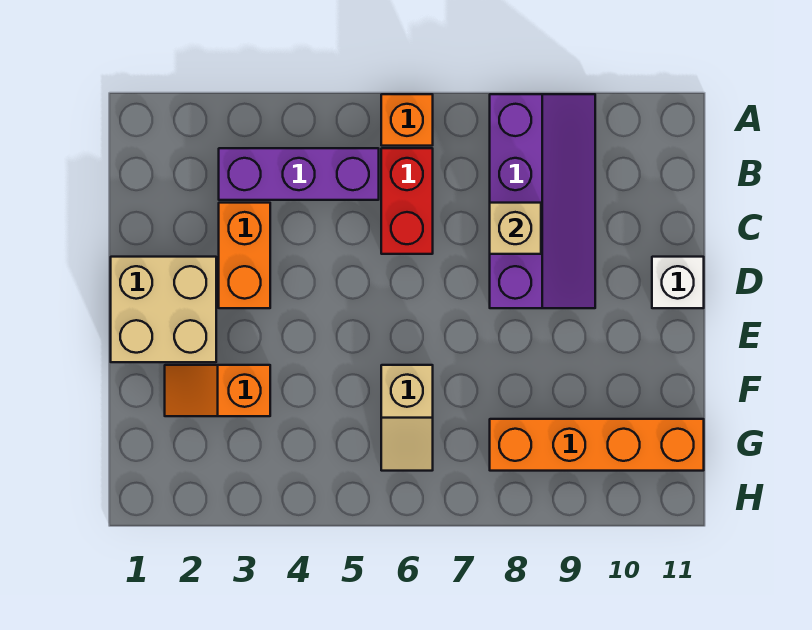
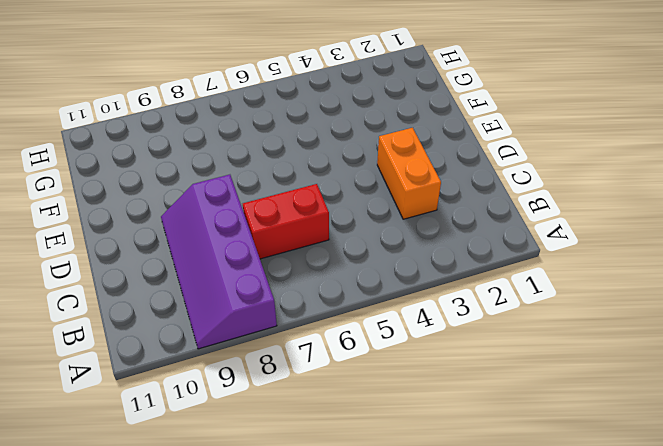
red 1x2 brick [243,184,329,259] -> red 1x2 brick turned to [381,148,433,254]
none -> orange 1x1 brick [381,94,433,146]
none -> purple 1x3 brick [219,148,379,200]

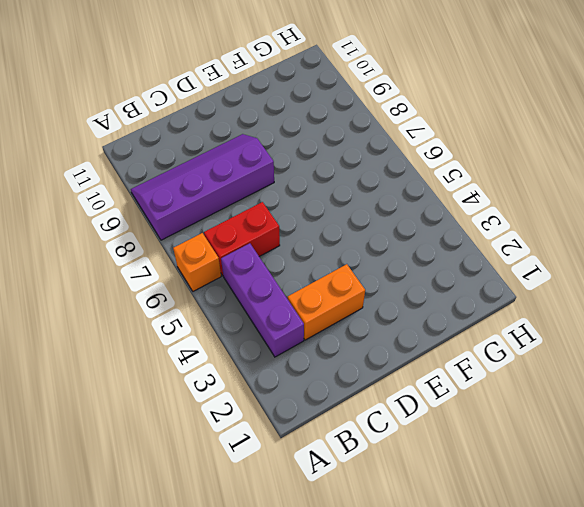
none -> tan 2x2 brick [111,257,216,362]
none -> white 1x1 brick [652,257,704,308]

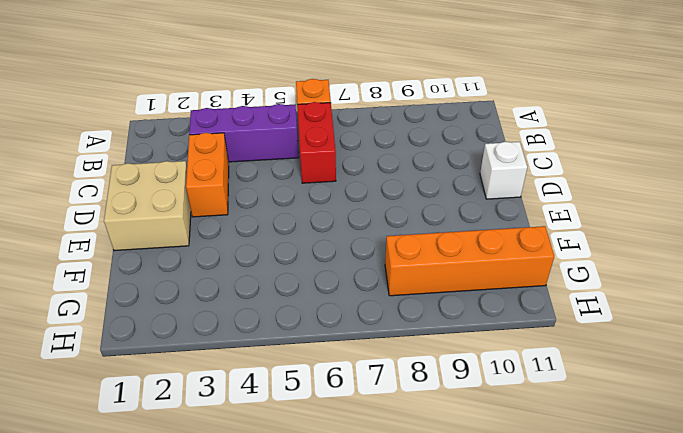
none -> purple 2x4 slope [490,94,595,308]
none -> orange 1x2 slope [165,365,270,416]

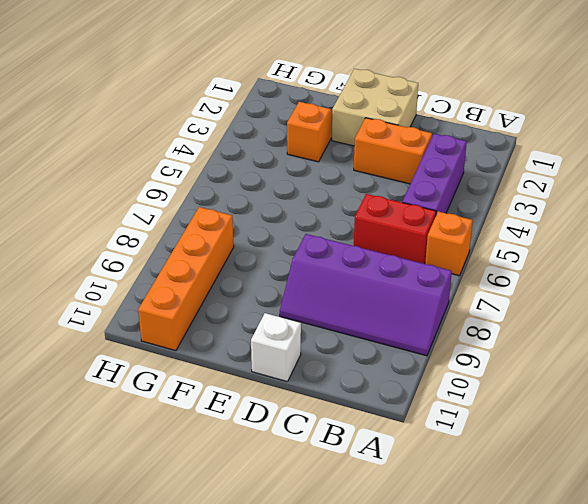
none -> tan 1x2 slope [381,365,433,471]
none -> tan 1x1 brick [490,203,541,254]

